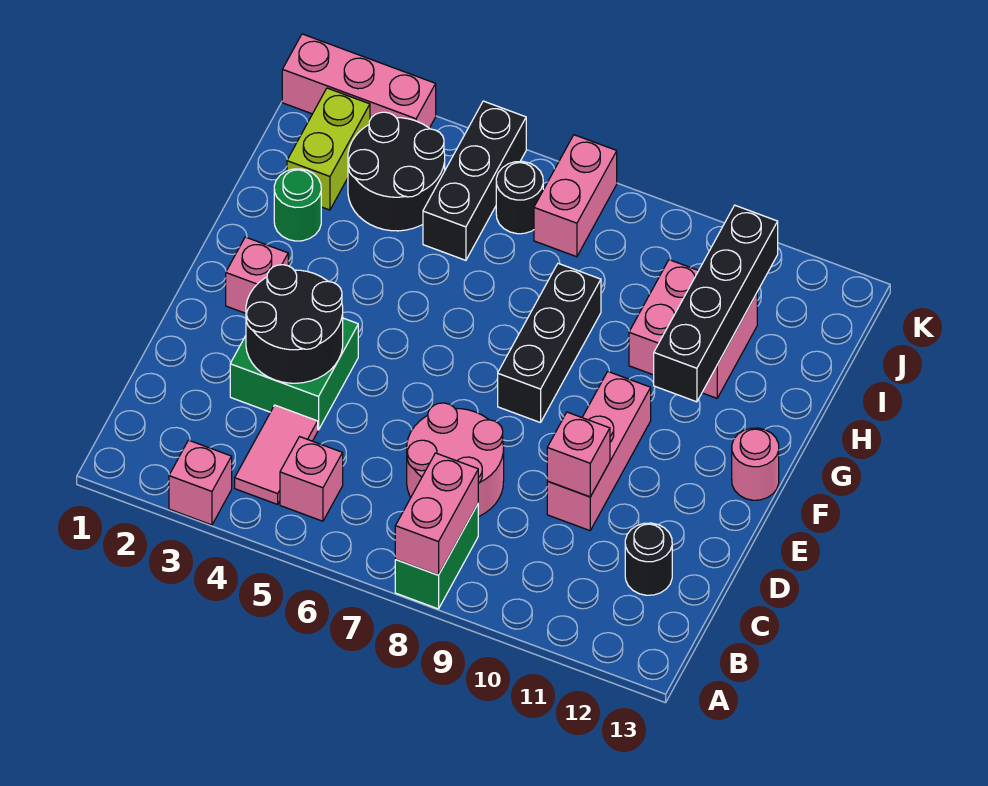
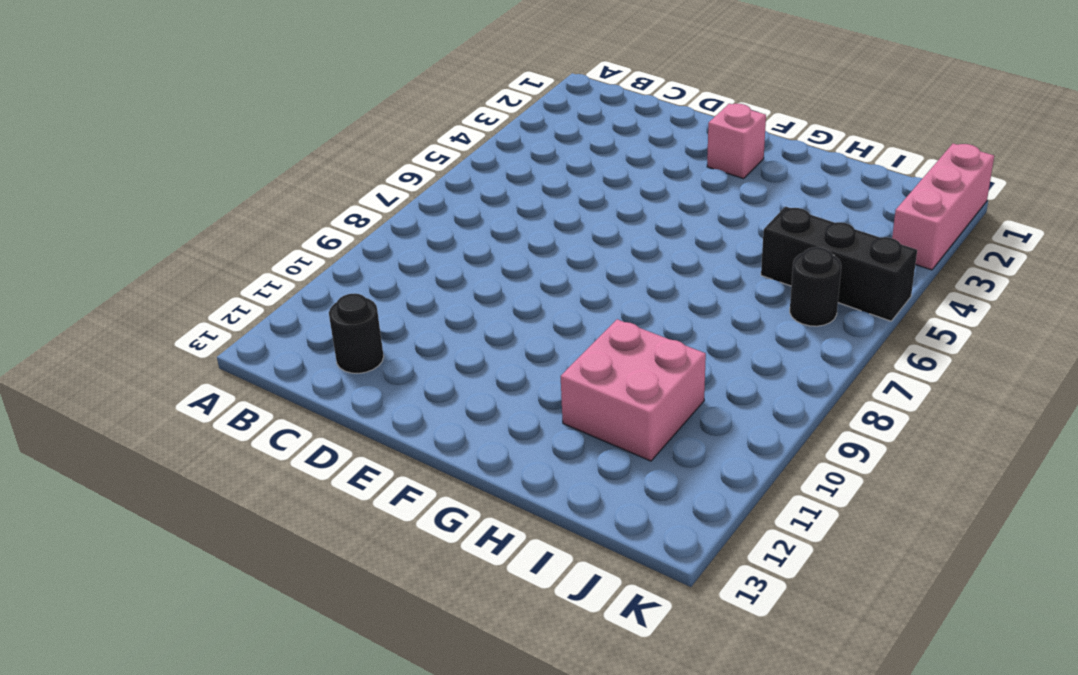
none -> pink 1x1 brick [169,440,232,525]
none -> green 1x2 brick [395,504,478,609]
none -> pink 1x2 tile [235,405,318,504]

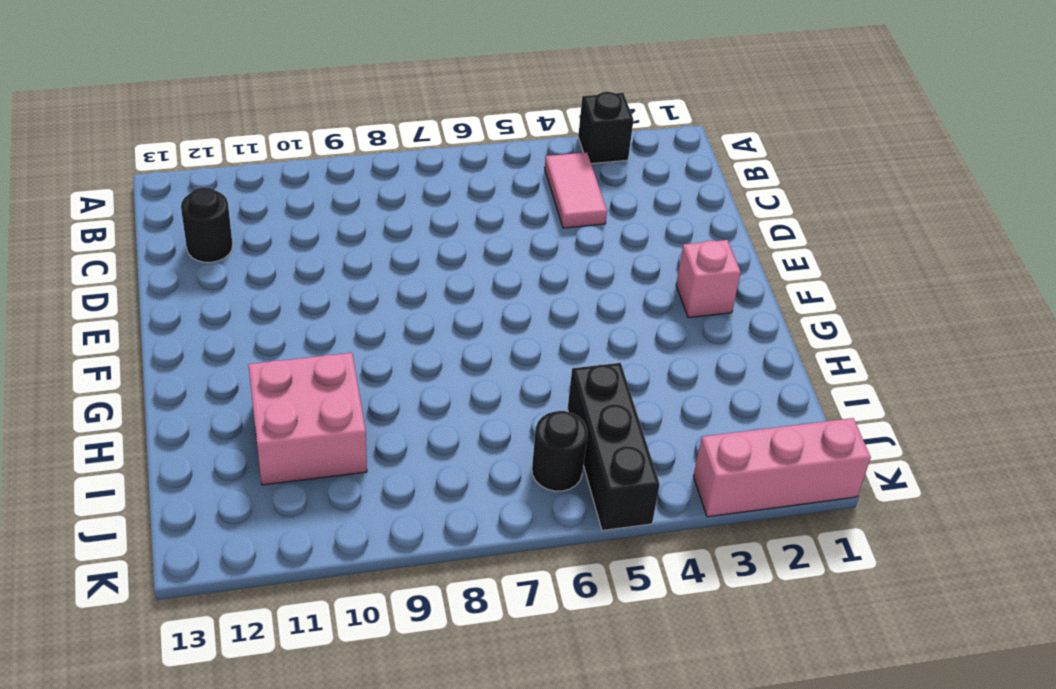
black 1x1 brick [578,92,634,164] -> pink 1x1 brick [169,440,232,525]
none -> green 1x2 brick [395,504,478,609]
none -> pink 1x1 brick [280,437,343,521]
none -> pink 2x2 round brick [407,403,504,517]

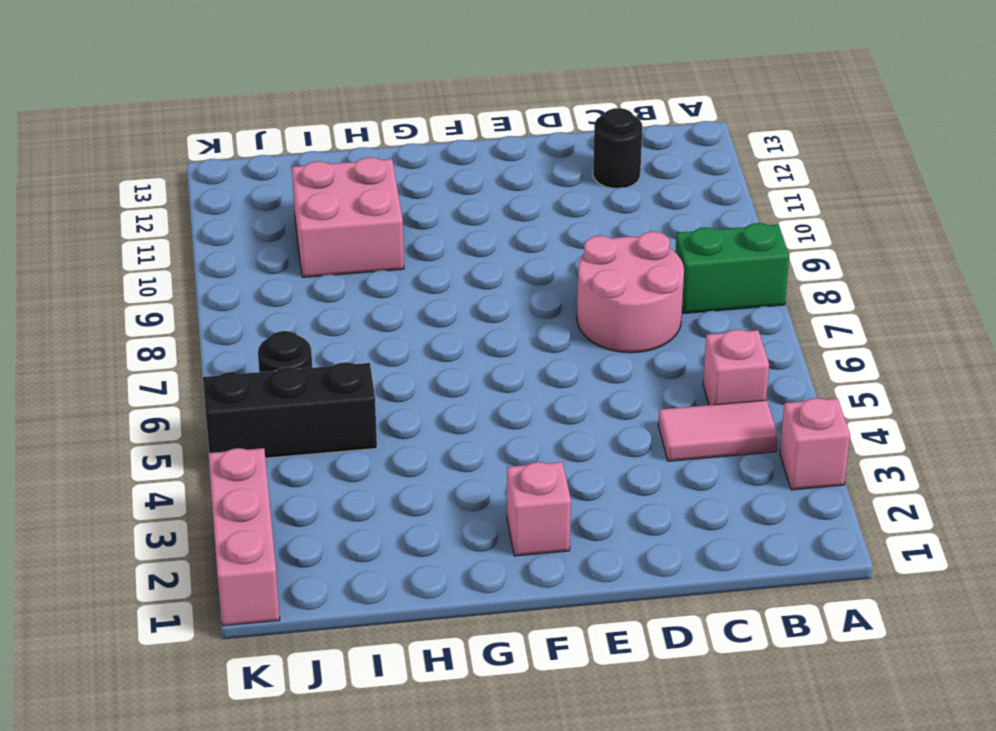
none -> green 2x2 brick [230,318,358,430]
none -> pink 1x3 brick [547,372,651,531]
none -> black 1x3 brick [498,263,601,423]

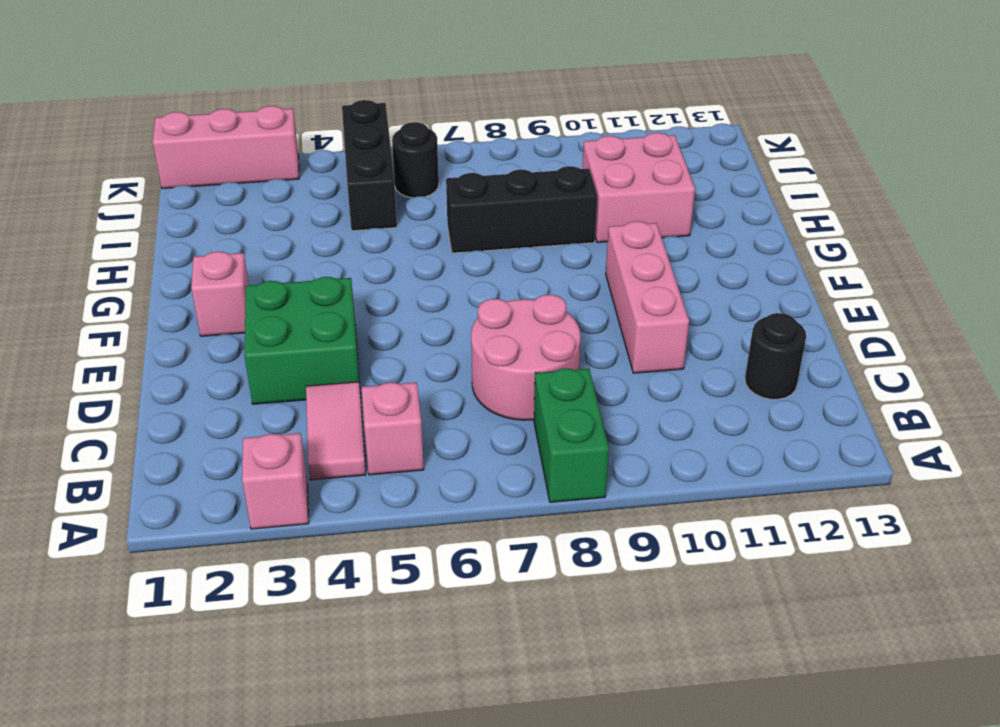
black 1x3 brick [446,166,597,253] -> black 1x3 brick turned to [498,263,601,423]
none -> pink 1x1 round brick [732,428,779,500]
none -> green 1x1 round brick [274,169,321,241]
none -> lime 1x2 brick [287,88,370,210]

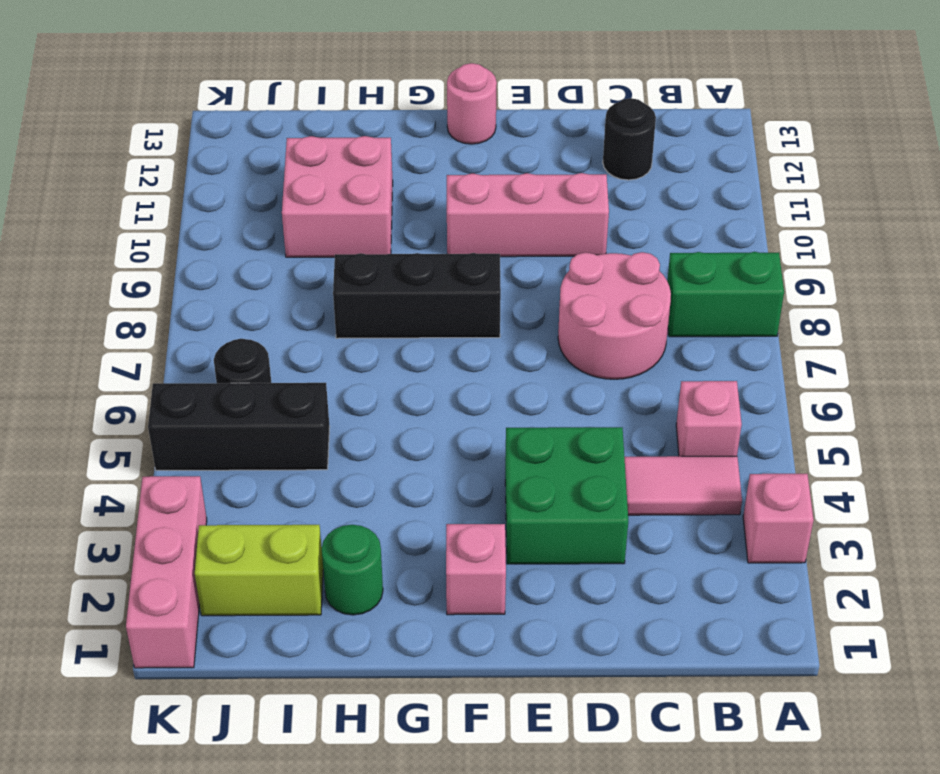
none -> black 2x2 round brick [348,112,445,231]
none -> pink 1x2 brick [534,135,617,257]
none -> pink 1x2 brick [395,453,478,575]

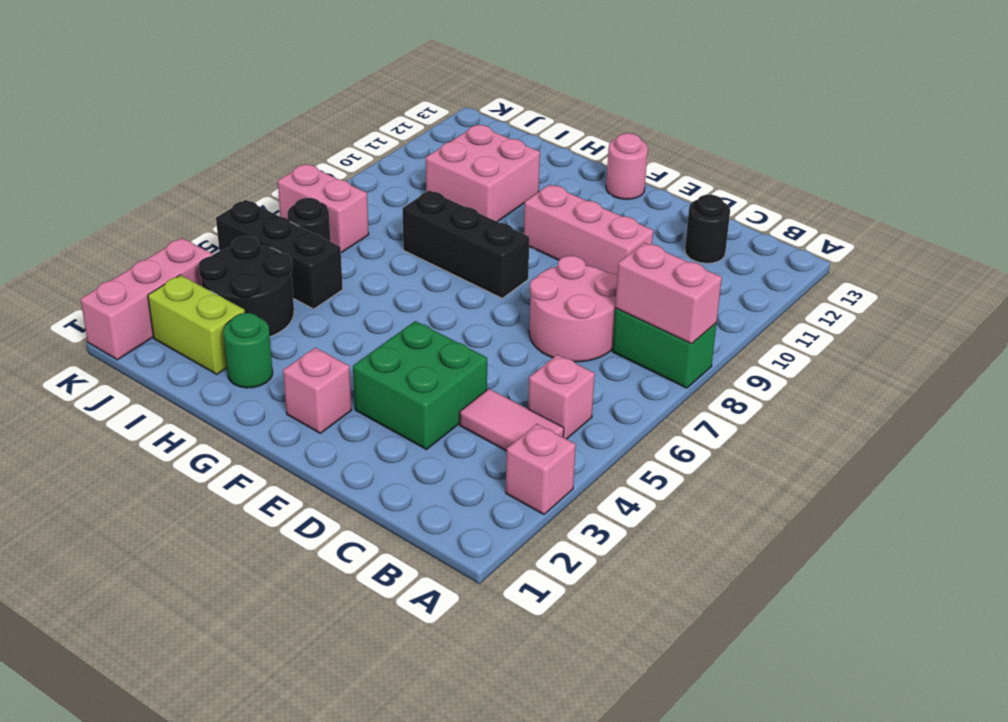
none -> black 2x2 round brick [246,265,343,383]
none -> pink 1x1 brick [547,412,610,497]
none -> black 1x4 brick [654,205,778,402]

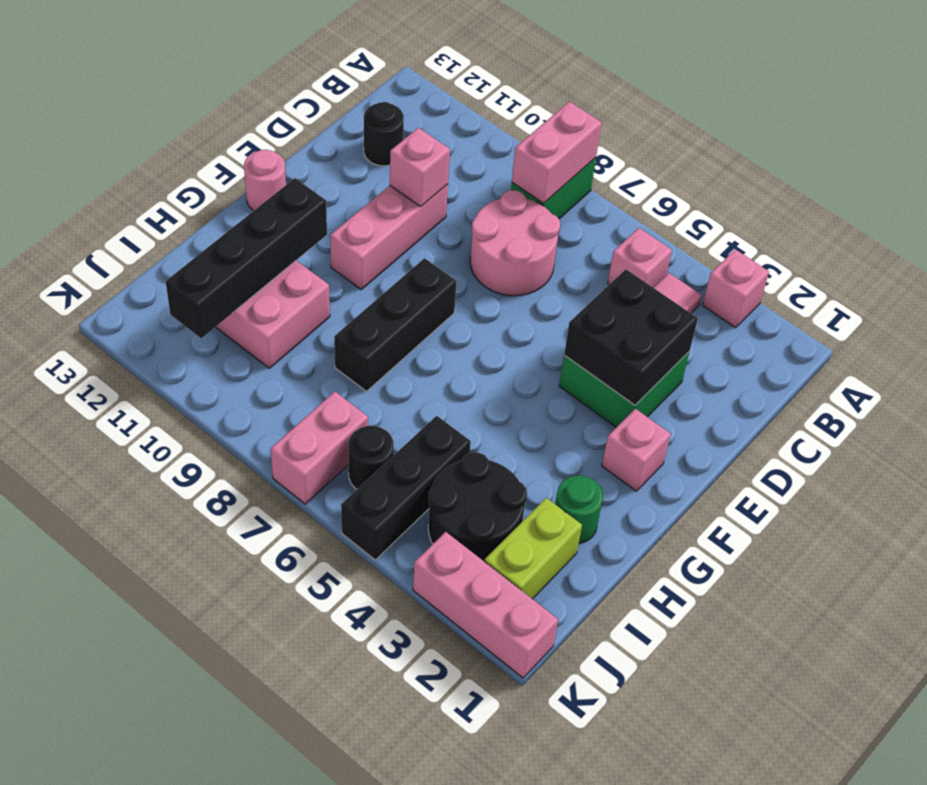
black 2x2 brick [564,269,698,405] -> black 2x2 round brick [246,265,343,383]

